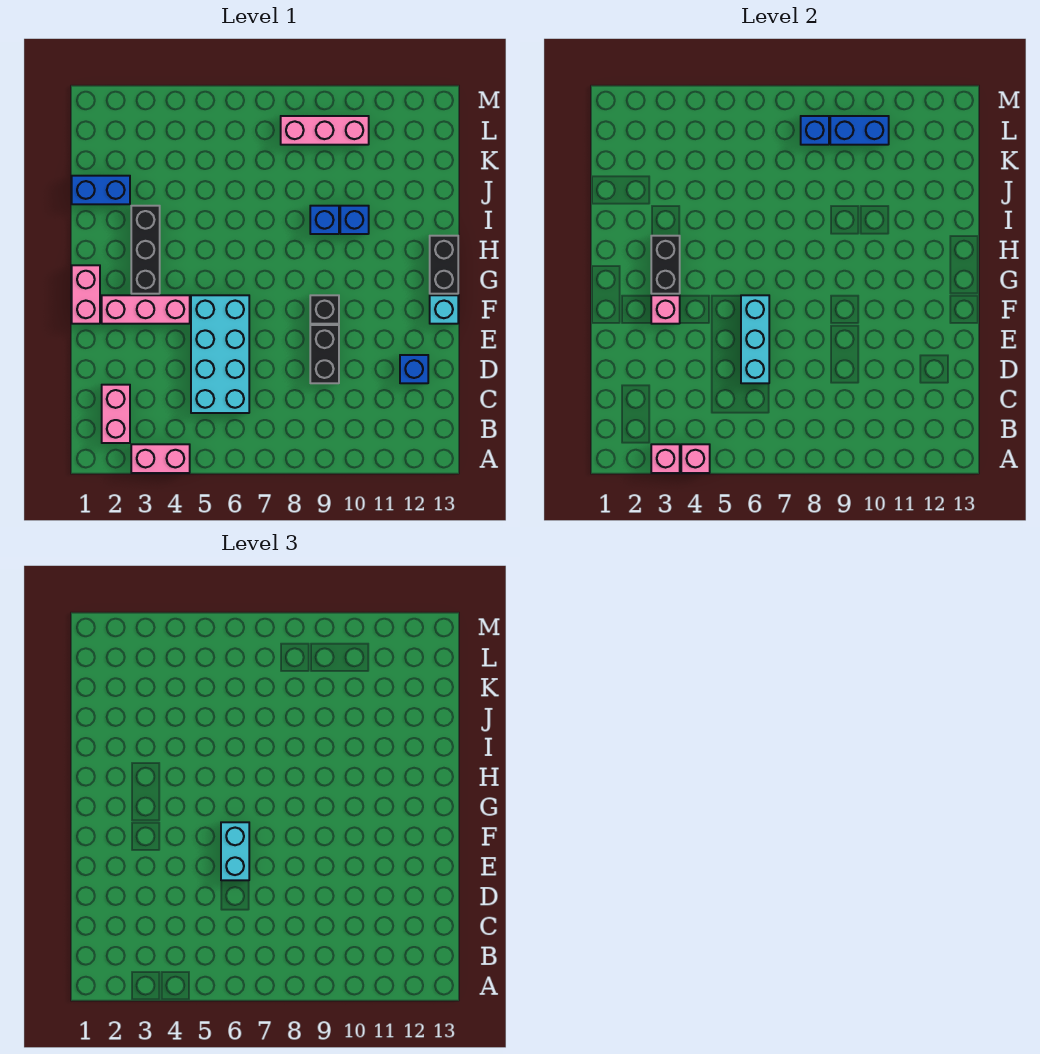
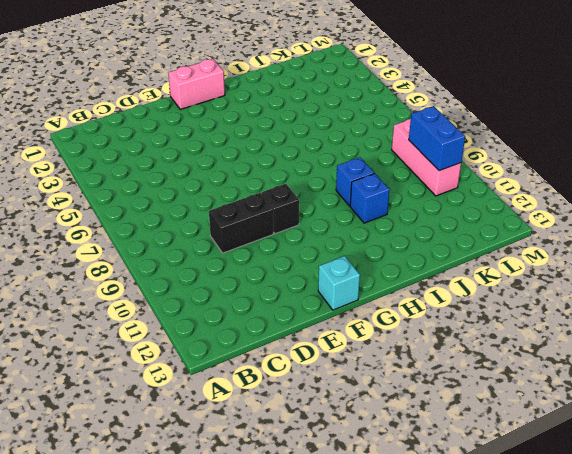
none -> pink 1x2 brick [131,444,190,473]
none -> pink 1x2 brick [102,385,130,443]
none -> cyan 2x4 brick [191,295,249,413]

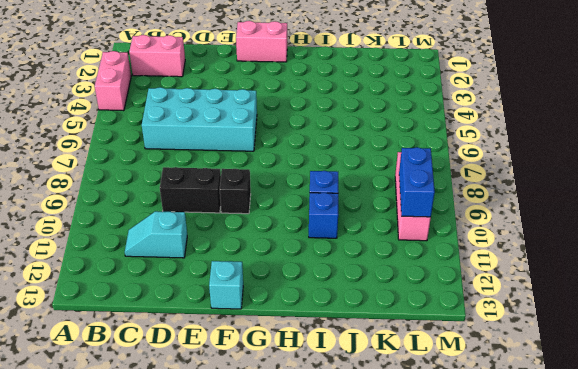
cyan 1x2 slope [125,211,187,258] -> none
none -> blue 1x1 brick [400,355,428,383]
none -> pink 1x3 brick [102,295,190,324]
none -> black 1x3 brick [131,206,160,294]

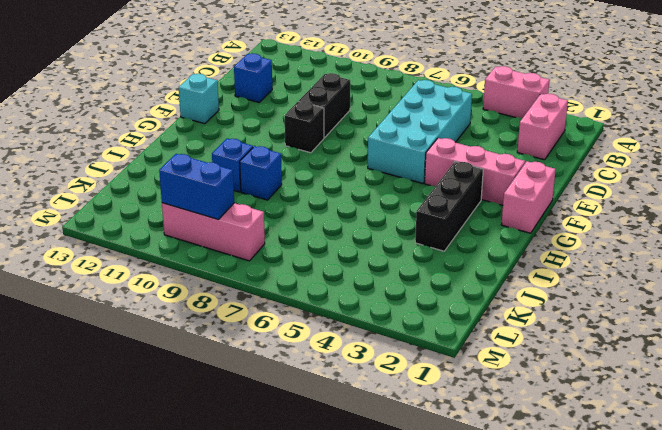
none -> black 1x2 brick [430,236,458,294]
none -> blue 1x2 brick [72,176,130,204]
none -> pink 1x1 brick [651,444,680,473]

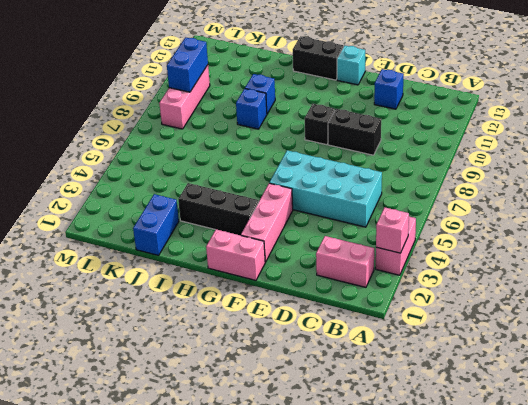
none -> pink 1x1 brick [681,444,710,473]
none -> cyan 1x3 brick [741,295,769,383]
none -> pink 1x1 brick [651,295,680,324]

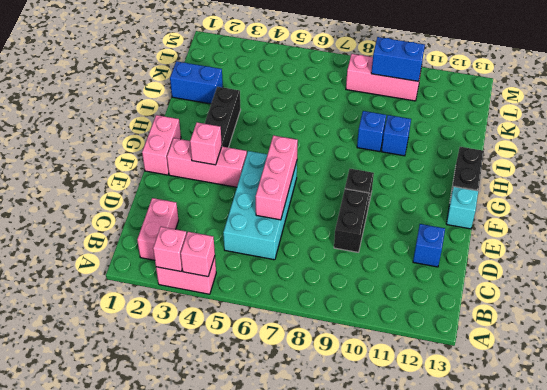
pink 1x3 brick [256,135,298,220] -> cyan 1x3 brick [741,295,769,383]
none -> black 1x2 brick [651,236,680,294]
none -> blue 1x1 brick [801,116,829,145]
none -> cyan 1x2 brick [221,822,249,880]

